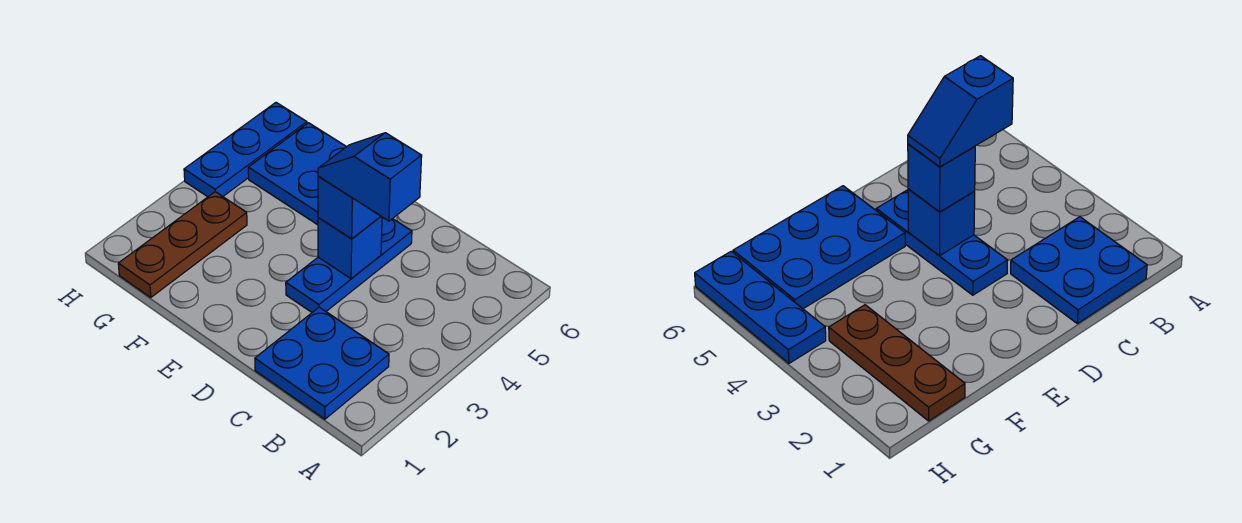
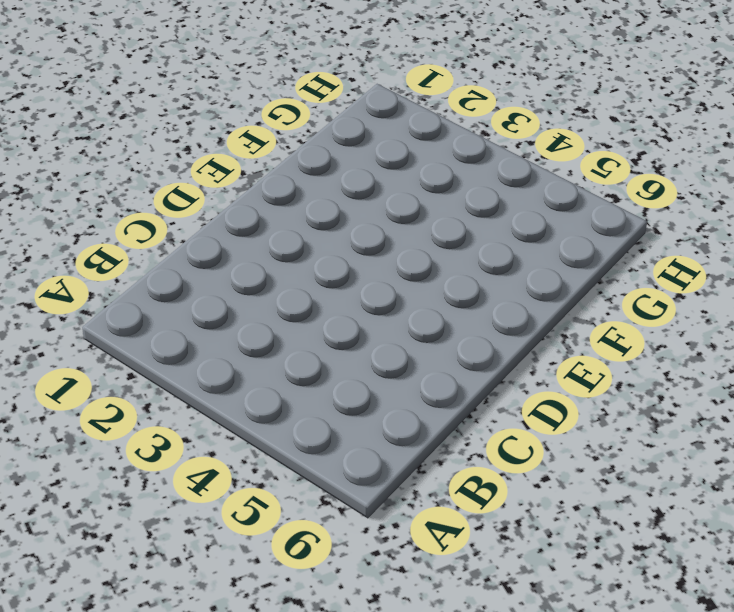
none -> blue 2x2 plate [255,307,389,419]
none -> blue 1x3 plate [286,217,412,312]

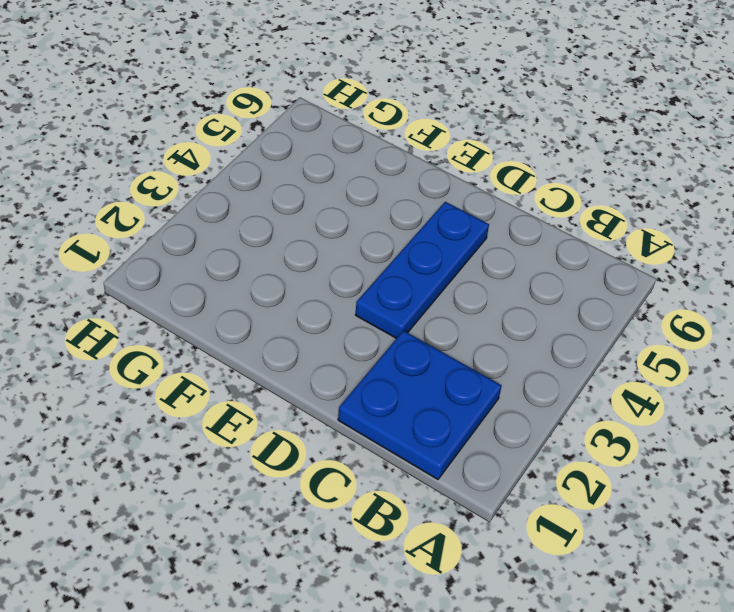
none -> blue 2x3 plate [248,123,346,225]
none -> brown 1x3 plate [118,192,247,297]

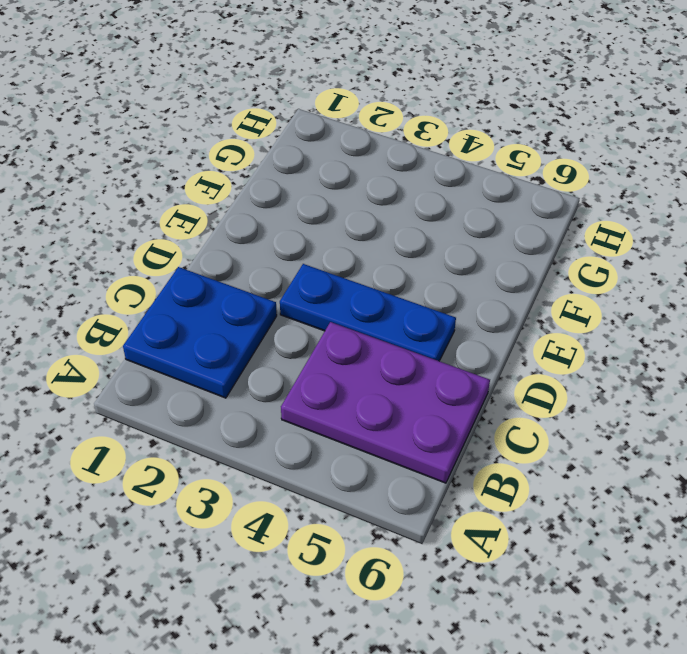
purple 2x3 plate [281,322,490,483] -> none
none -> blue 2x3 plate [248,123,346,225]
none -> brown 1x3 plate [118,192,247,297]

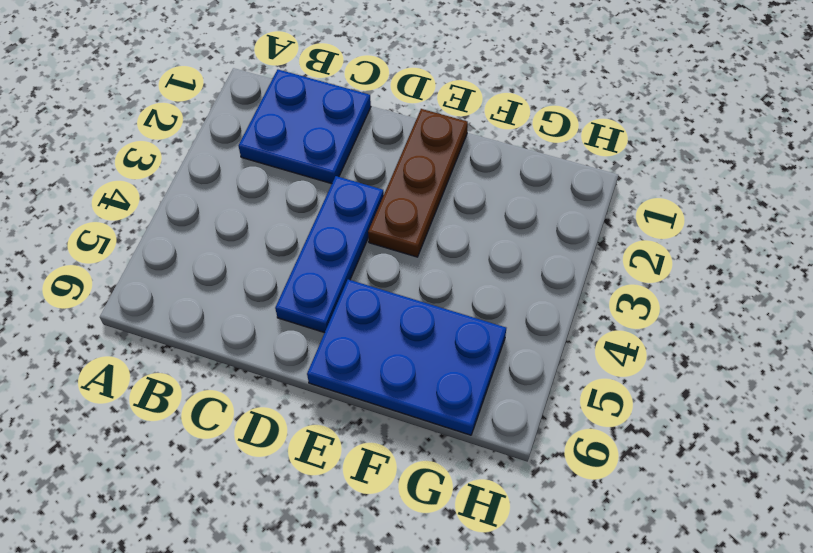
brown 1x3 plate [368,109,468,257] -> brown 1x3 plate moved to [118,192,247,297]
none -> blue 1x3 plate [184,103,307,197]
none -> blue 1x1 brick [318,217,382,279]

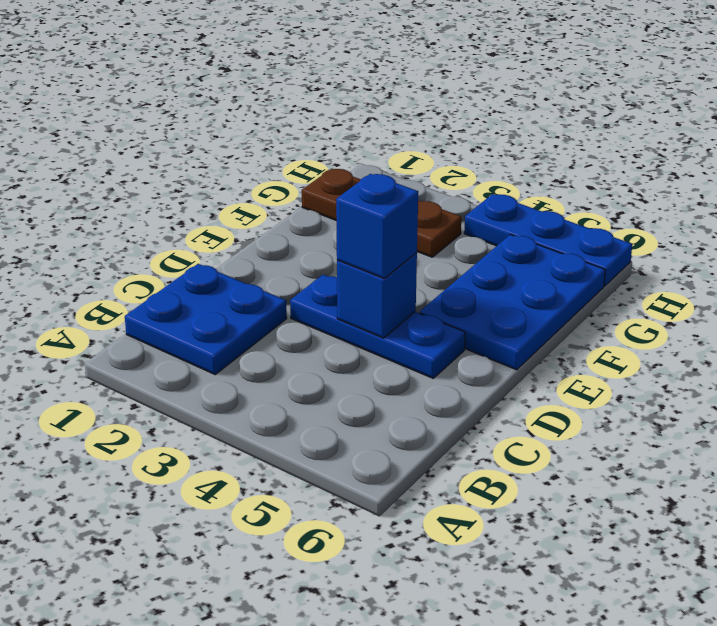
none -> blue 1x2 slope [318,133,422,221]

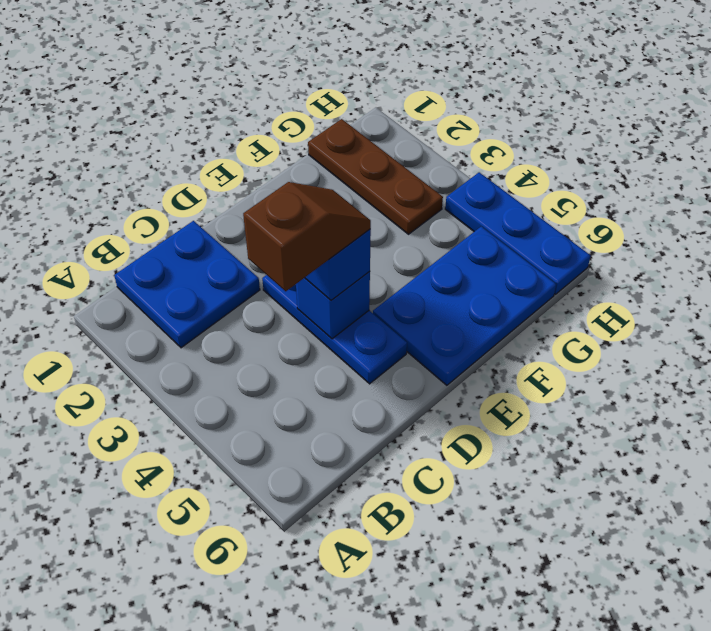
brown 1x2 slope [243,182,371,291] -> blue 1x2 slope [318,133,422,221]

